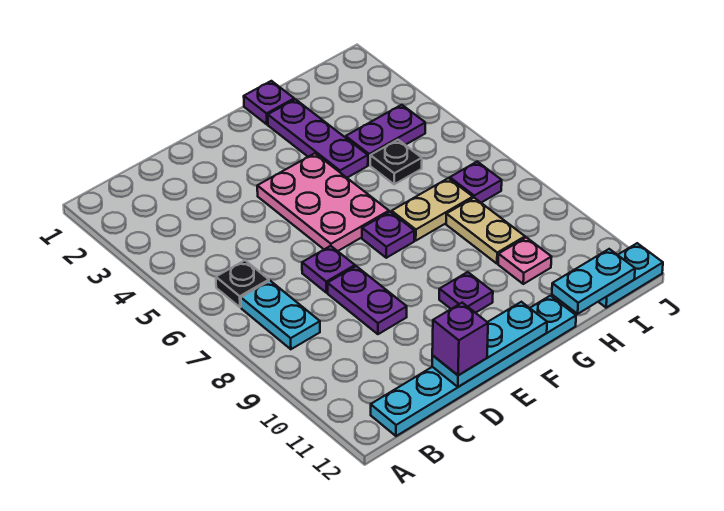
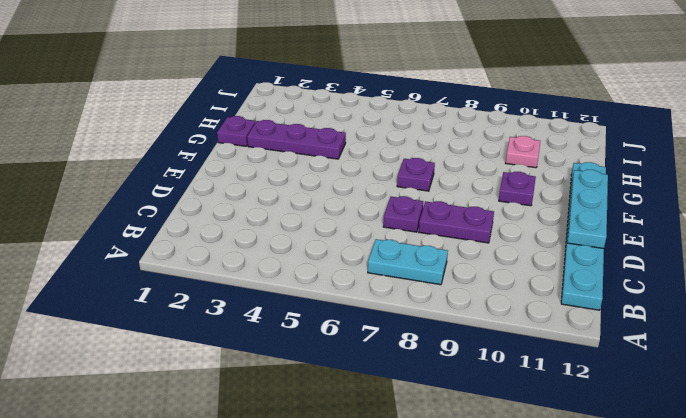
none -> black 1x1 plate [216,260,269,307]
none -> pink 2x3 plate [257,153,389,251]
none -> tan 1x2 plate [392,178,473,240]

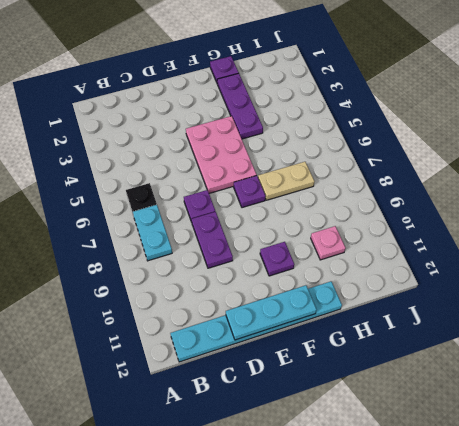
none -> purple 1x2 plate [346,105,425,165]
none -> black 1x1 plate [370,140,422,184]
none -> tan 1x2 plate [446,198,525,264]

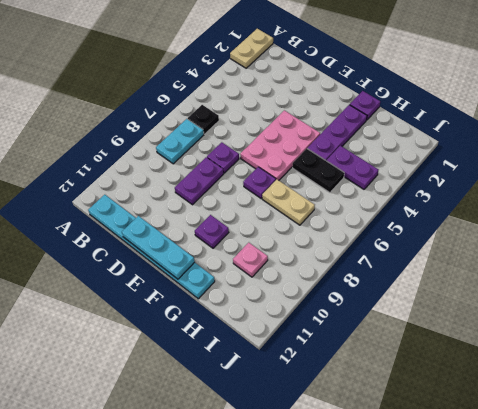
tan 1x2 plate [230,29,273,68] -> tan 1x2 plate moved to [446,198,525,264]
black 1x2 plate [293,149,344,193] -> black 1x1 plate [370,140,422,184]
none -> purple 1x1 plate [450,162,502,203]
none -> cyan 1x2 plate [598,243,663,308]
none -> cyan 1x2 plate [552,249,635,314]

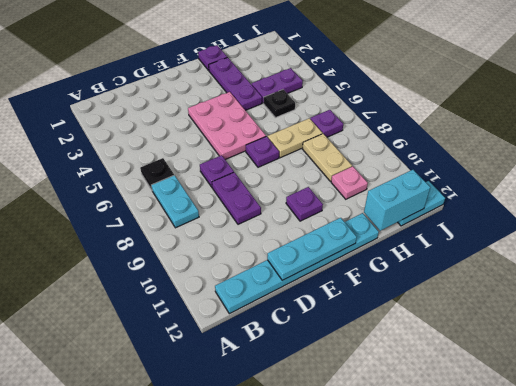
cyan 1x2 brick [364,170,430,231] -> cyan 1x2 plate [552,249,635,314]
none -> purple 1x1 brick [432,303,488,375]

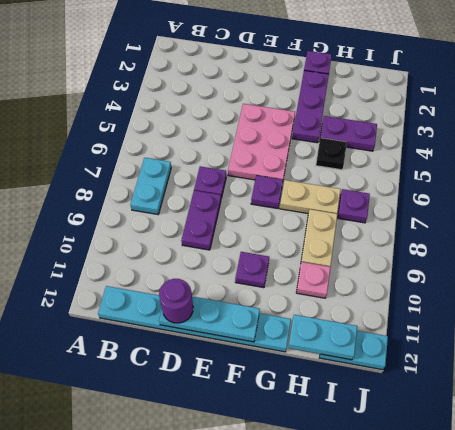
purple 1x1 round brick [159,279,193,323] -> purple 1x1 brick [432,303,488,375]
none -> black 1x1 plate [216,260,269,307]

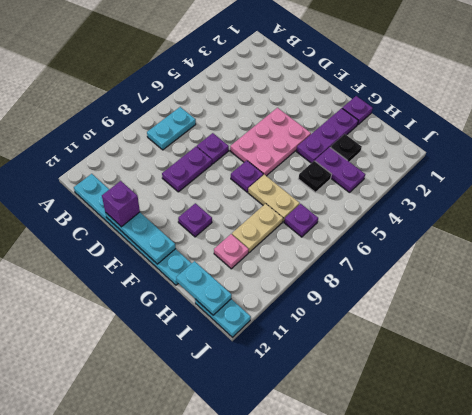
black 1x1 plate [330,134,362,162] -> black 1x1 plate moved to [216,260,269,307]

